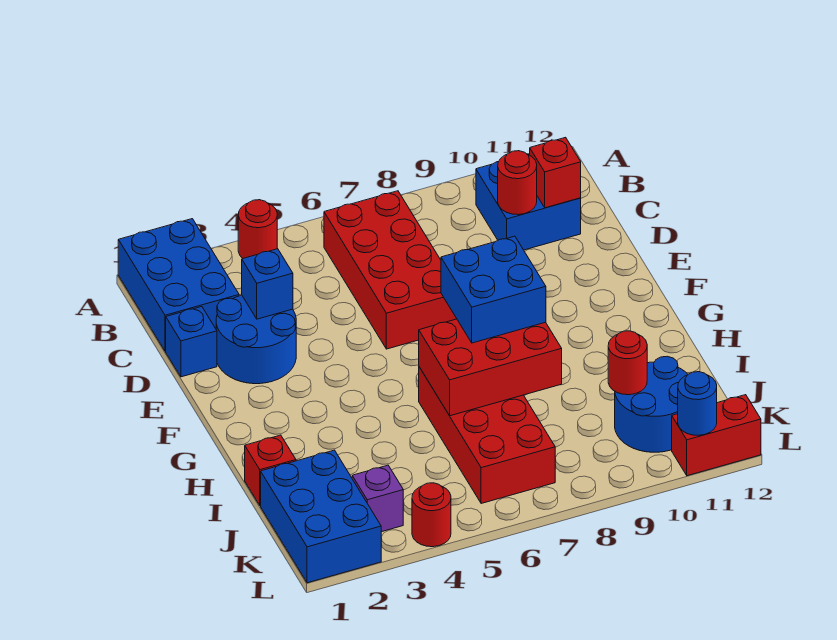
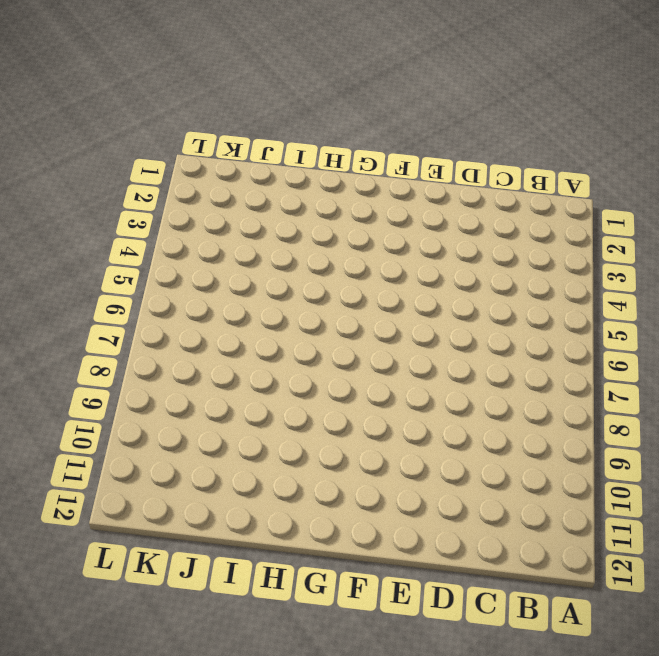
none -> blue 2x3 brick [118,219,239,351]
none -> red 1x1 round brick [238,200,277,258]
none -> red 2x4 brick [324,191,457,349]

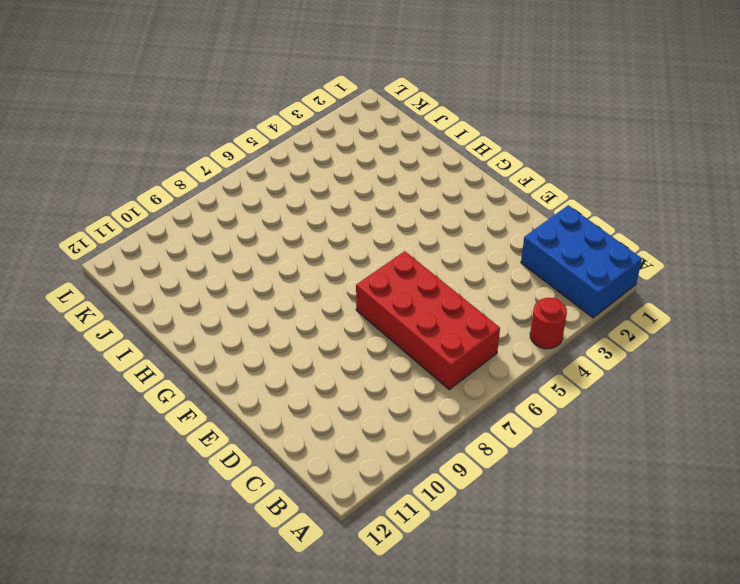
none -> blue 2x2 brick [476,154,581,250]
none -> blue 1x1 brick [166,307,217,377]
none -> blue 2x2 round brick [216,295,296,384]

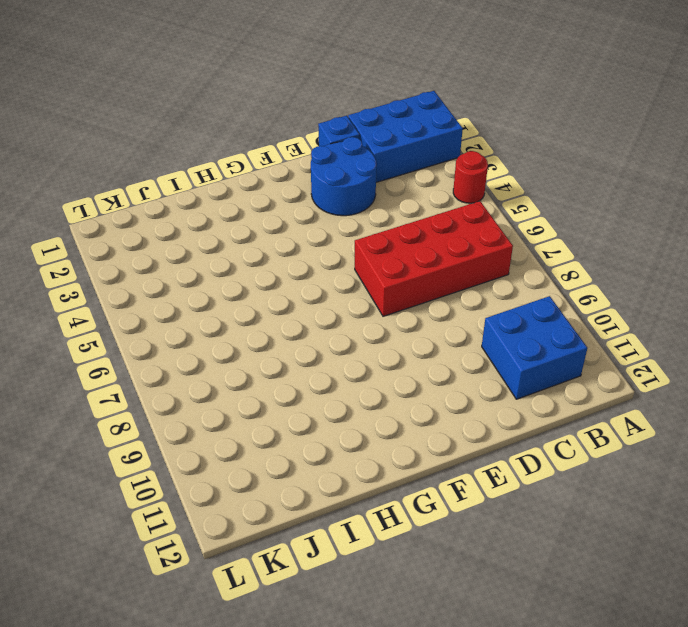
none -> red 2x4 brick [419,367,555,504]
none -> red 1x1 brick [245,435,296,505]
none -> blue 2x3 brick [261,450,381,583]

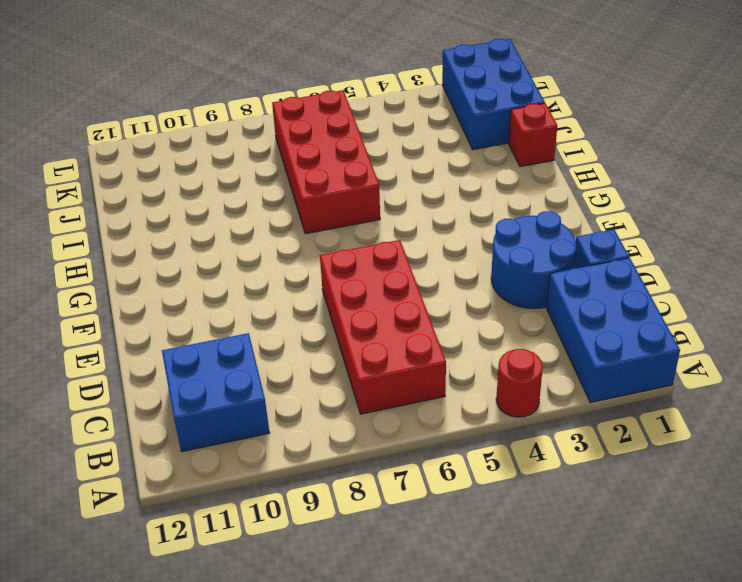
none -> blue 2x2 round brick [615,356,688,452]
none -> purple 1x1 brick [352,465,403,532]
none -> red 1x1 round brick [412,483,451,547]

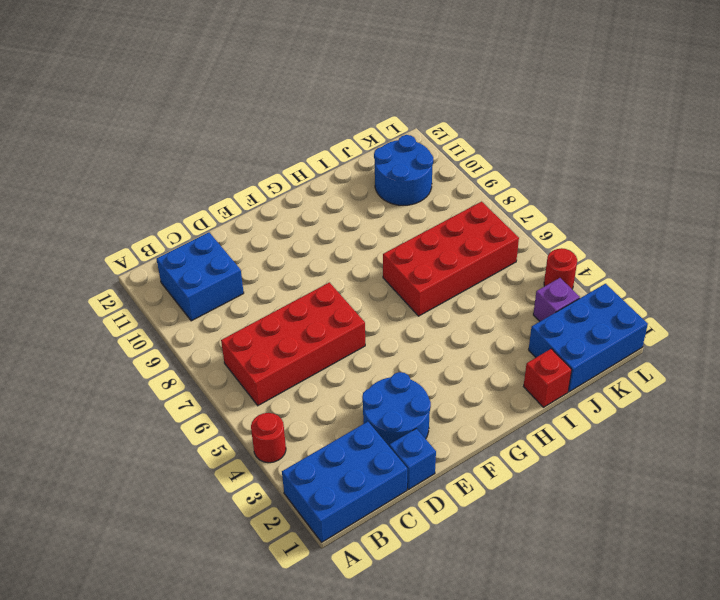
none -> red 1x2 brick [672,395,761,476]
none -> red 1x1 round brick [498,151,537,215]
none -> red 1x1 brick [530,137,581,208]

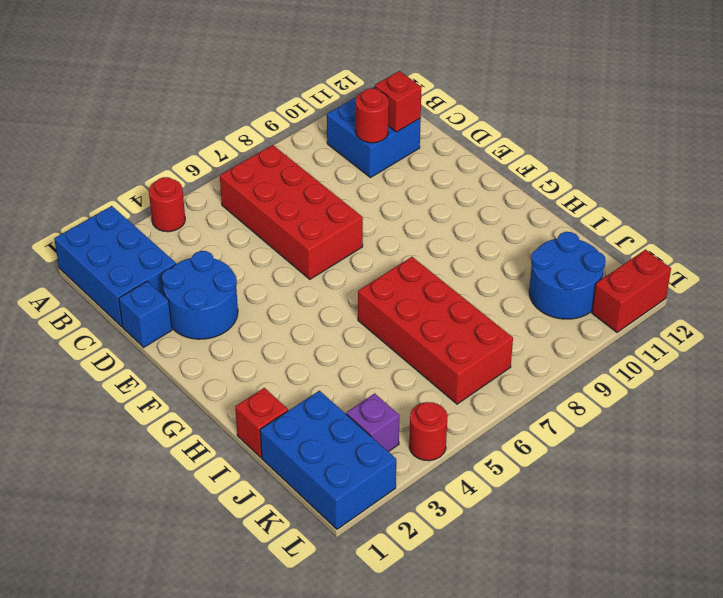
none -> blue 1x1 brick [242,249,293,319]
none -> red 2x3 brick [419,319,562,416]
none -> red 1x1 round brick [608,331,647,395]

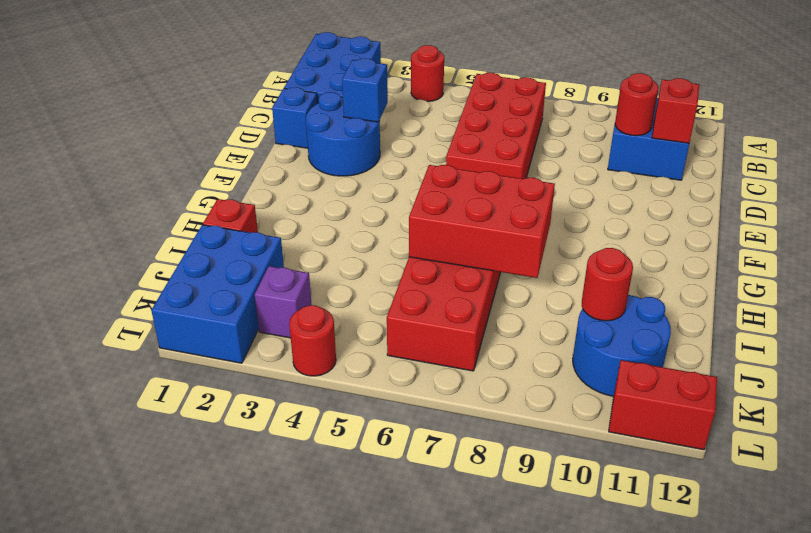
none -> blue 1x1 round brick [678,372,717,435]
none -> blue 2x2 brick [441,236,546,343]

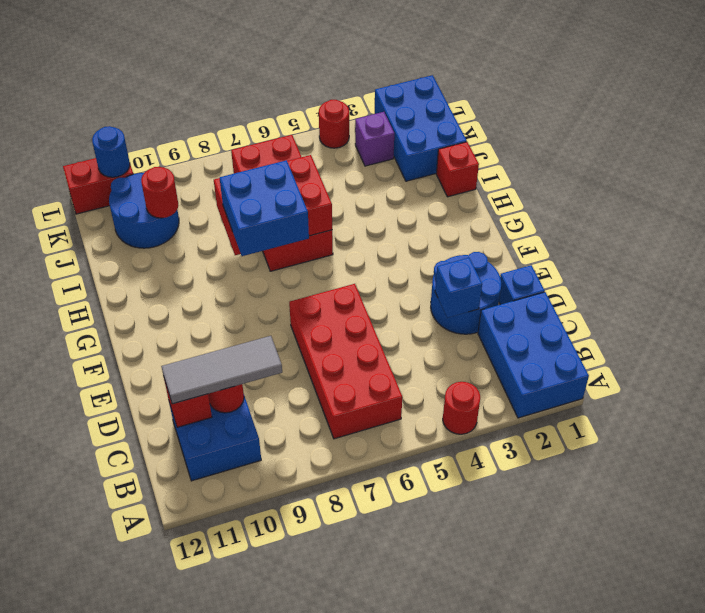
grey 1x3 tile [161,336,282,404] -> none

